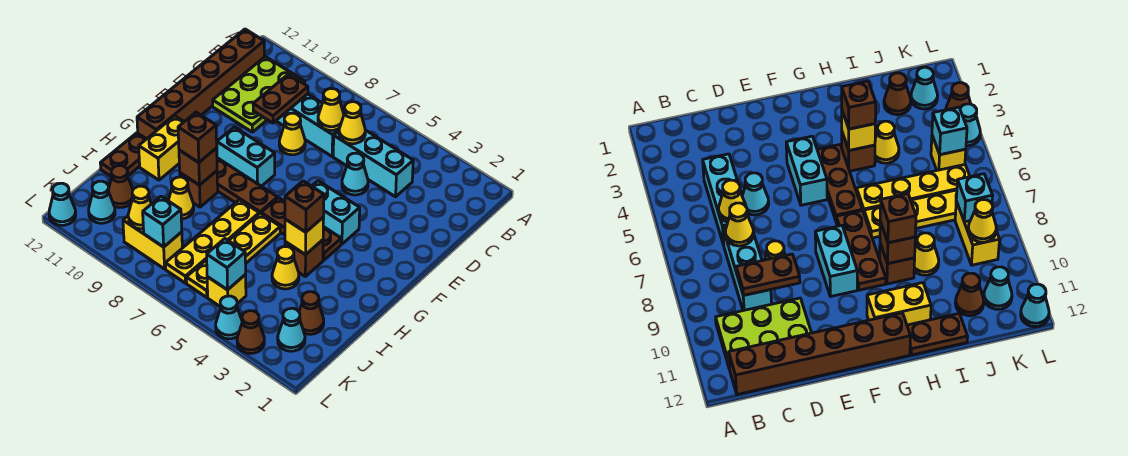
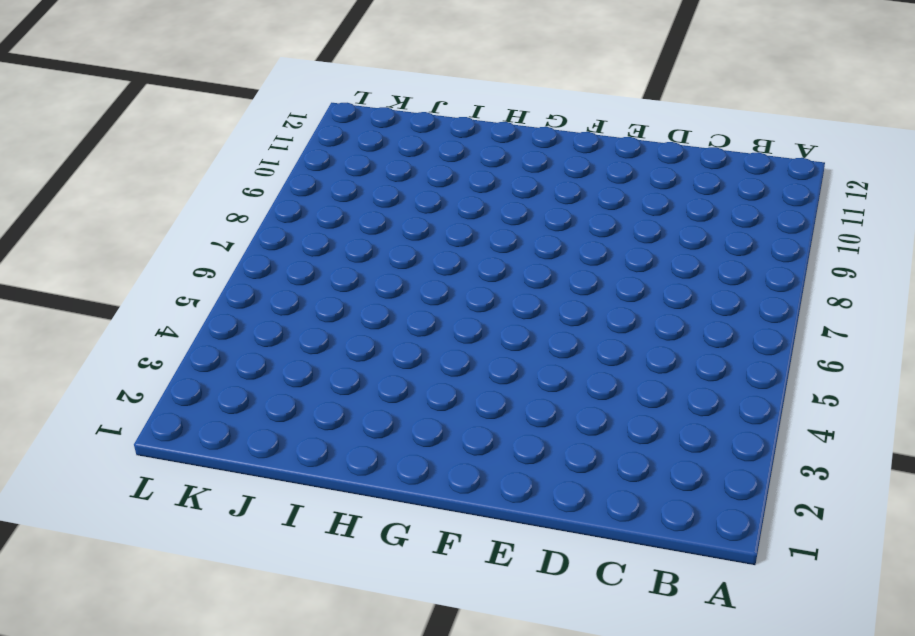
none -> lime 2x3 plate [213,57,305,132]
none -> brown 1x6 brick [137,29,264,139]
none -> cyan 1x3 brick [333,130,413,197]
none -> cyan 1x3 brick [276,94,339,156]

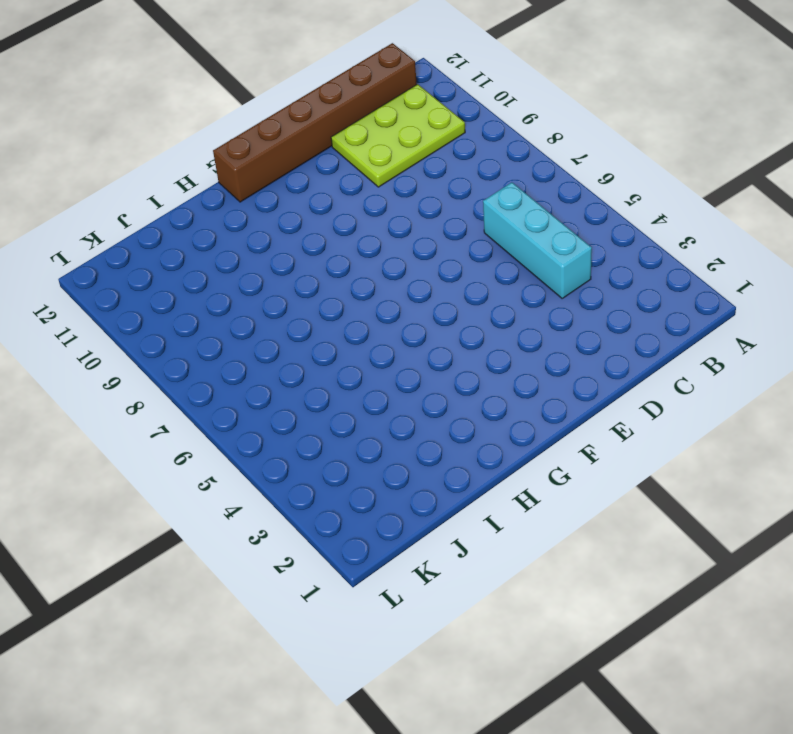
none -> cyan 1x3 brick [276,94,339,156]
none -> cyan 1x1 cone [342,153,368,195]
none -> yellow 1x1 cone [279,113,305,155]
none -> cyan 1x2 brick [312,181,360,244]

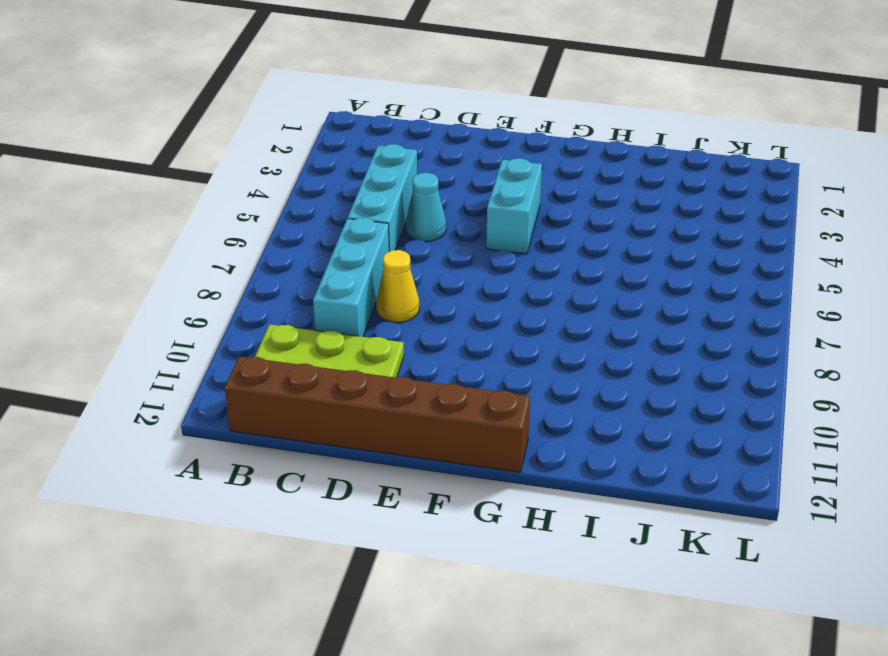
none -> cyan 1x2 brick [217,127,275,186]
none -> brown 1x3 plate [261,198,341,260]
none -> brown 1x3 plate [217,158,278,214]
none -> yellow 1x2 brick [139,116,184,180]

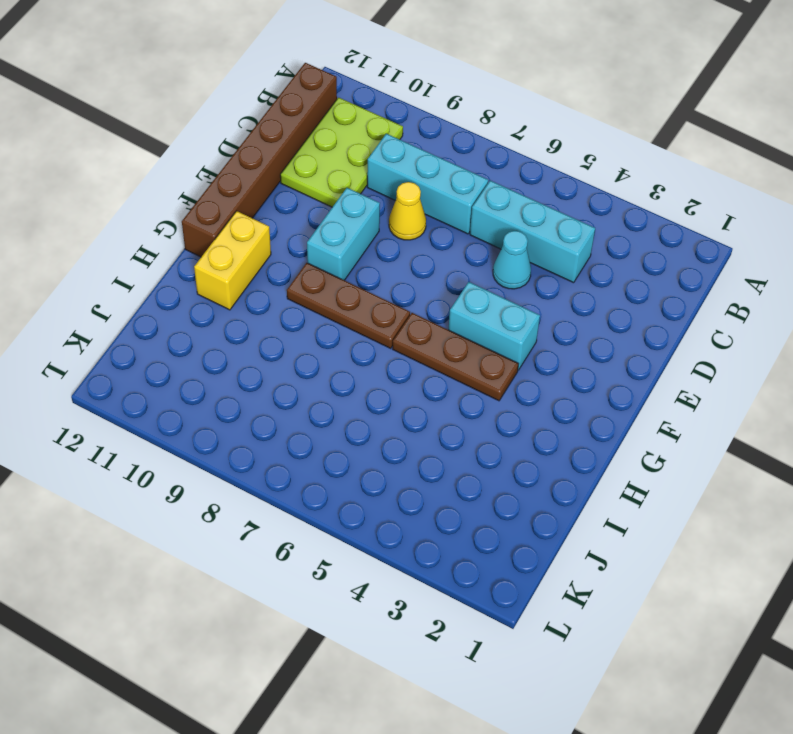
cyan 1x2 brick [307,188,380,280] -> cyan 1x2 brick turned to [217,127,275,186]
none -> brown 1x1 brick [285,240,323,276]
none -> yellow 1x4 plate [186,213,280,297]
none -> yellow 1x4 plate [165,200,259,283]
none -> brown 1x1 brick [180,171,218,207]

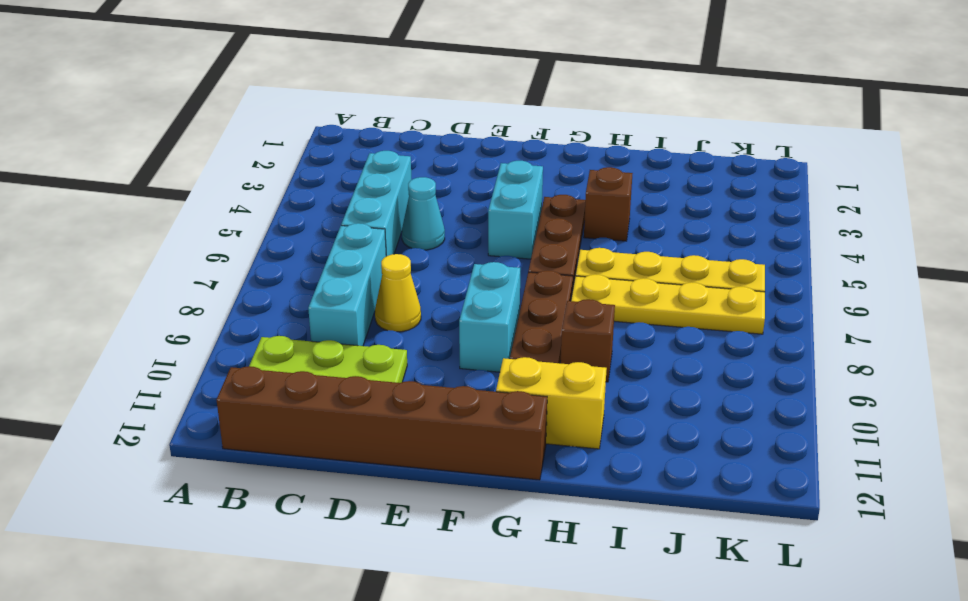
none -> brown 1x2 plate [100,133,146,177]
none -> yellow 1x1 cone [272,247,299,289]
none -> yellow 1x1 cone [168,177,194,219]
none -> brown 1x1 cone [299,292,324,334]

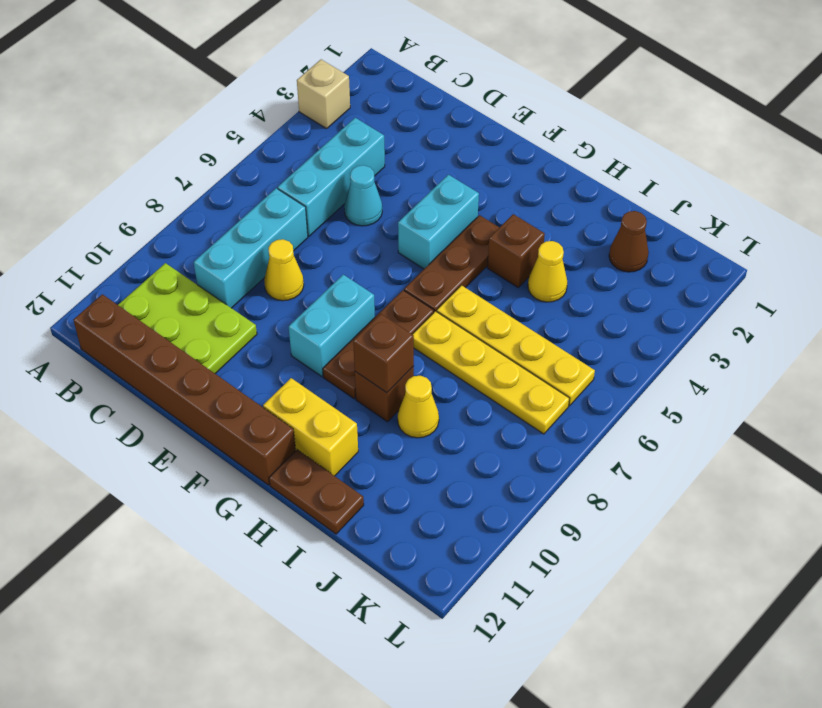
tan 1x1 brick [297,60,350,129] -> none
none -> brown 1x1 cone [109,166,133,207]
none -> cyan 1x1 cone [278,308,305,351]
none -> yellow 1x1 brick [207,275,246,306]
none -> yellow 1x2 brick [123,216,182,269]

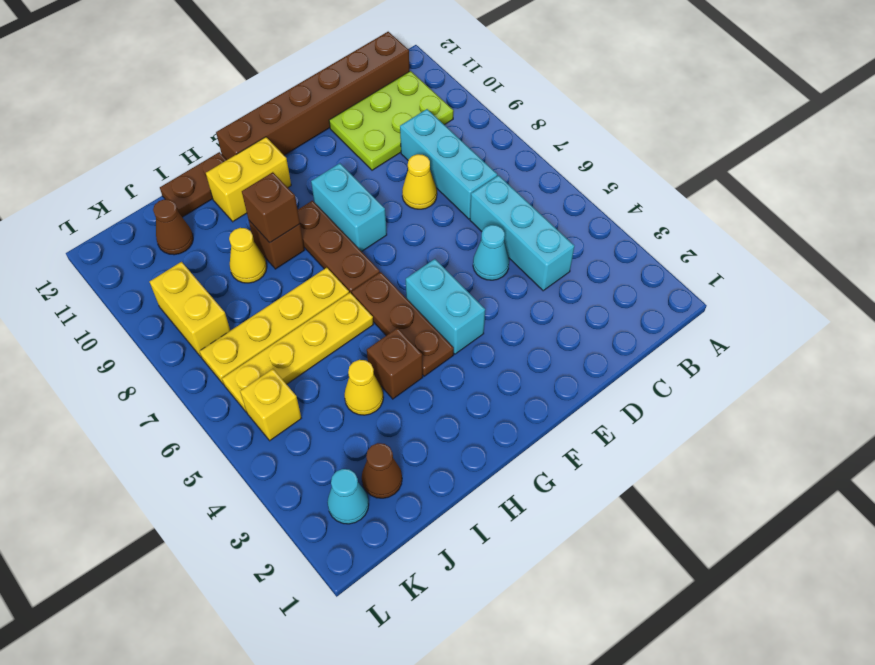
none -> cyan 1x1 cone [89,181,115,223]
none -> brown 1x1 cone [237,311,264,353]
none -> cyan 1x1 cone [216,296,242,339]
none -> cyan 1x1 cone [49,183,76,225]

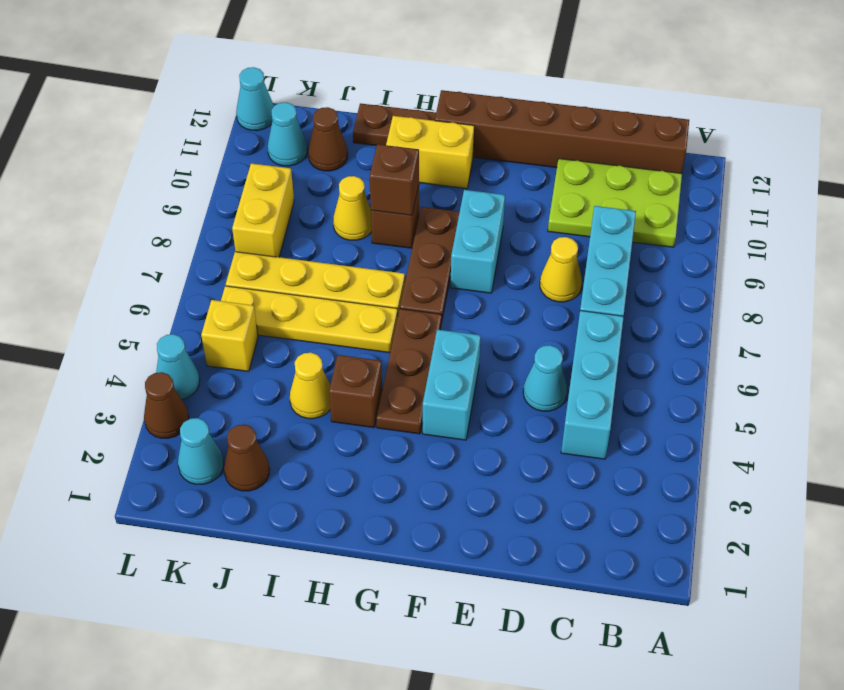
none -> yellow 1x1 cone [339,102,365,144]
none -> yellow 1x1 cone [318,89,344,130]
none -> brown 1x2 plate [253,74,308,123]
none -> yellow 1x1 brick [285,217,324,255]

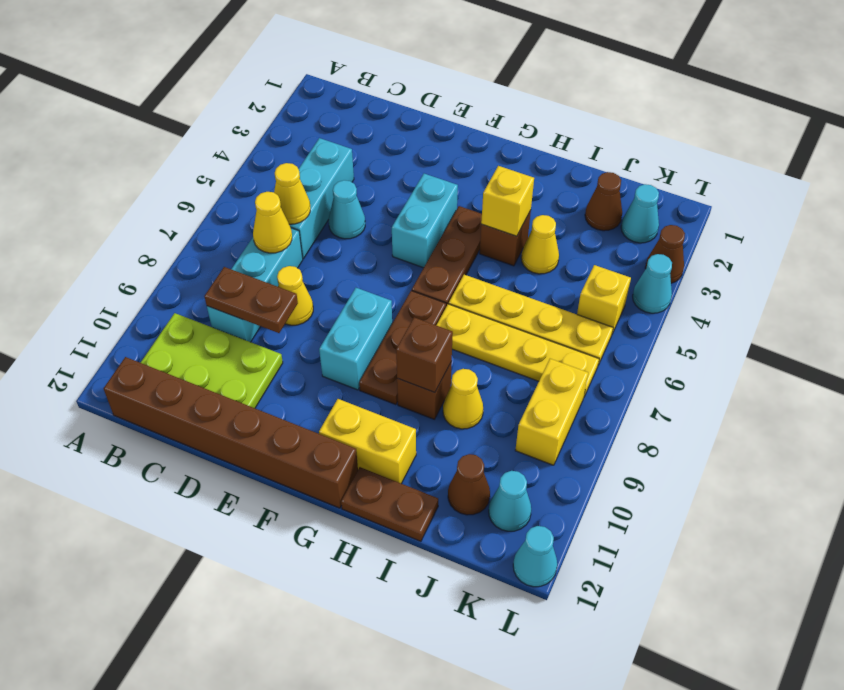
none -> cyan 1x1 brick [207,239,246,290]
none -> cyan 1x1 brick [143,196,182,247]
none -> yellow 1x1 cone [128,186,151,229]
none -> brown 1x1 brick [285,181,324,232]

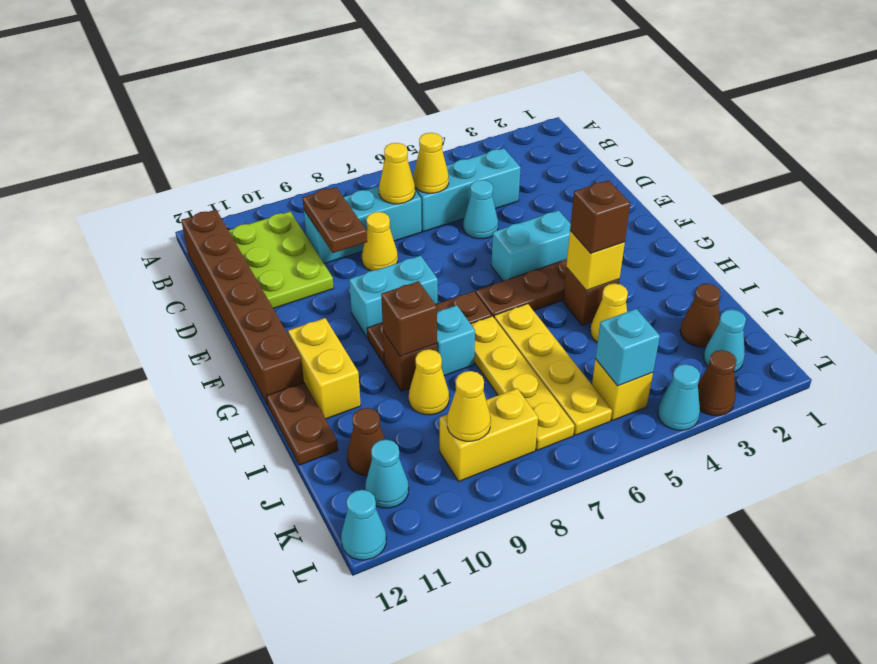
cyan 1x1 brick [437,305,475,376] -> cyan 1x1 brick moved to [143,196,182,247]
none -> brown 1x1 brick [178,112,217,162]

